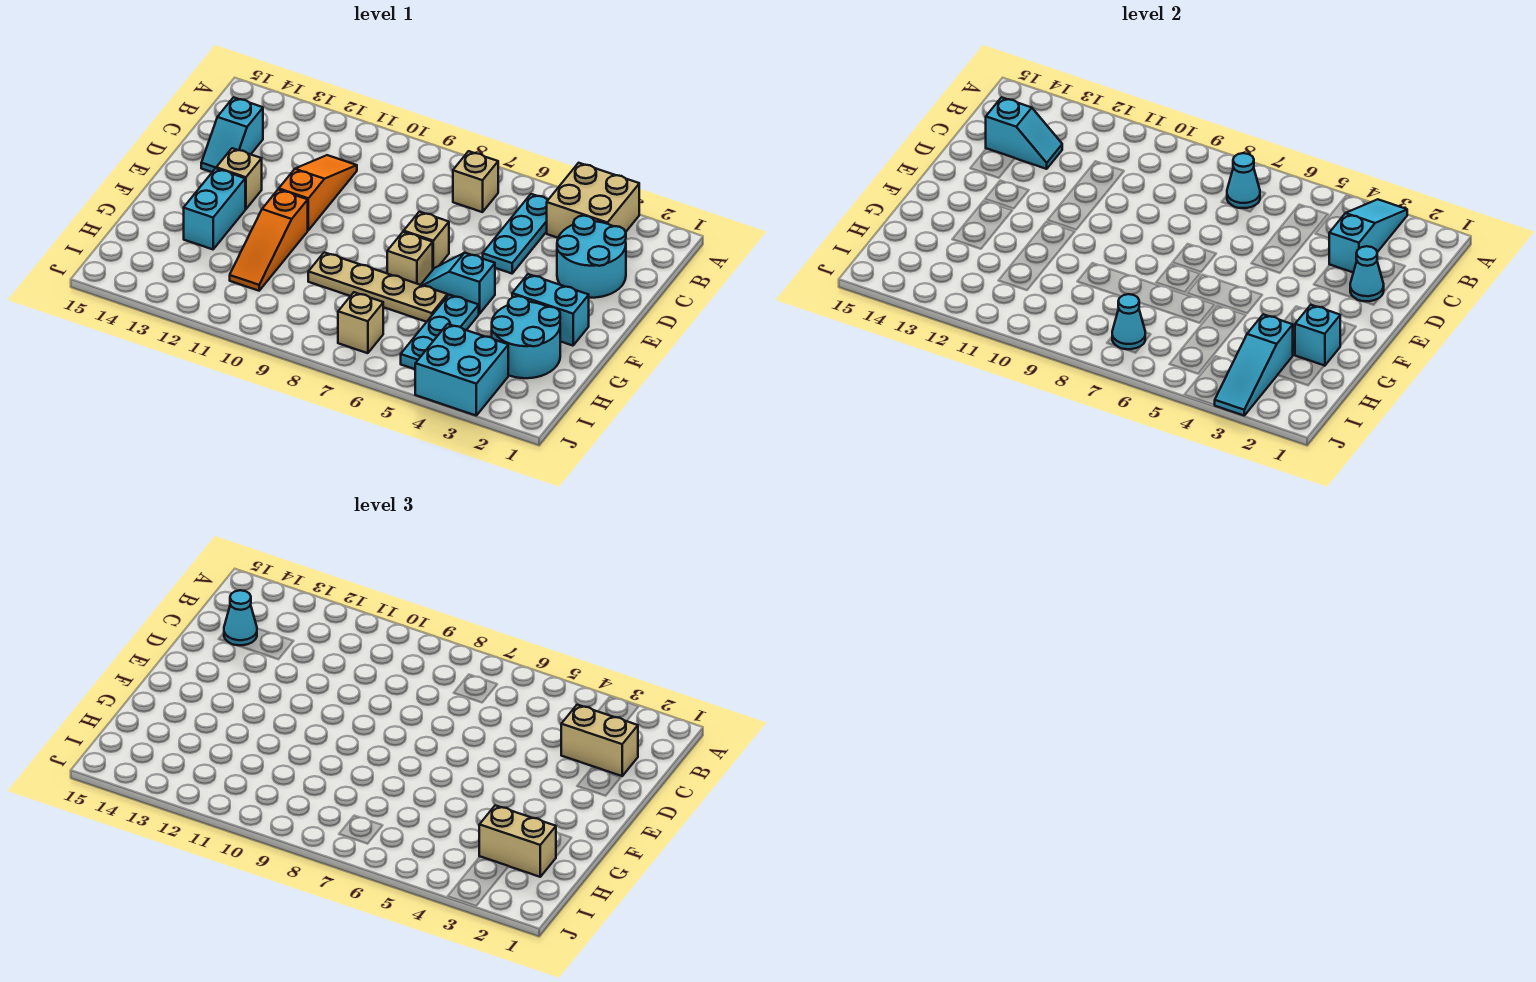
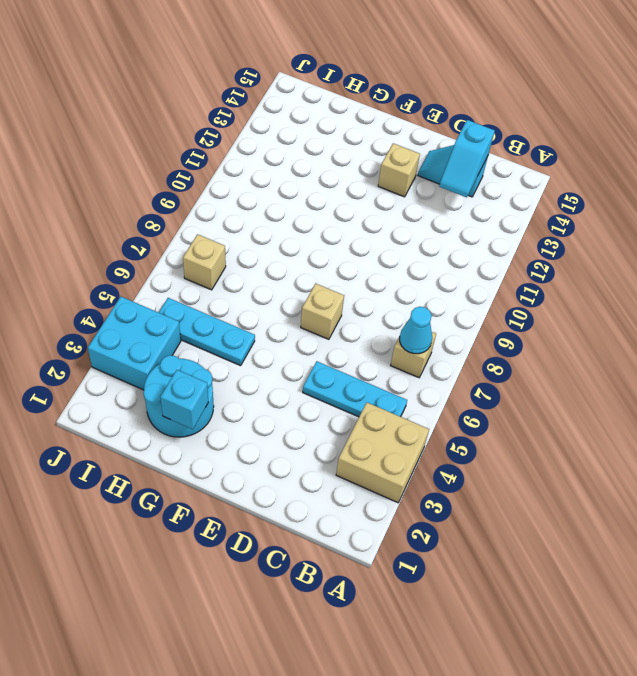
none -> cyan 2x2 round brick [557,216,626,298]
none -> orange 1x3 slope [279,155,357,230]
none -> cyan 1x2 brick [512,274,589,346]

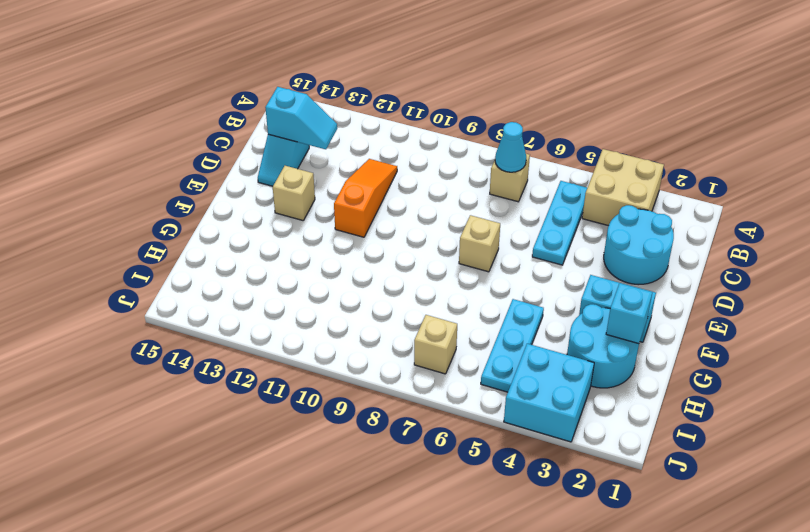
none -> cyan 1x2 slope [421,253,495,314]
none -> tan 1x1 brick [387,232,433,285]
none -> orange 1x3 slope [230,189,308,291]

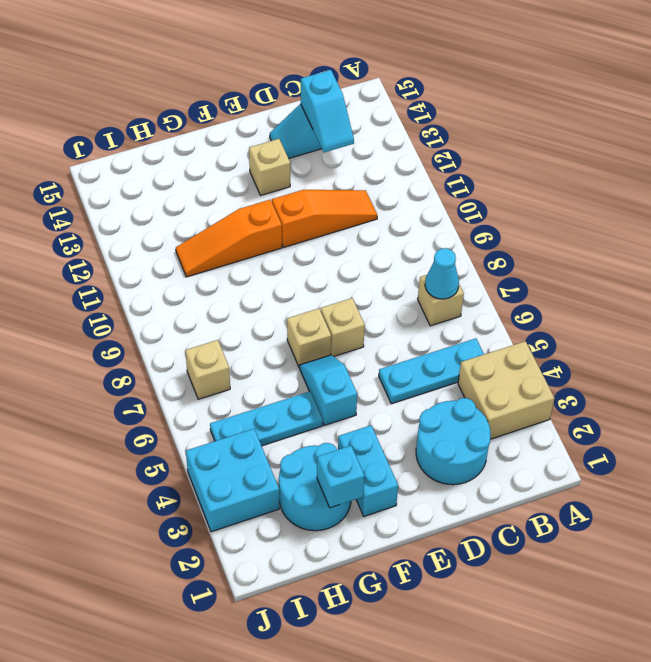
none -> cyan 1x2 brick [184,168,245,249]
none -> tan 1x4 plate [308,252,447,322]
none -> cyan 1x3 slope [1329,199,1407,272]

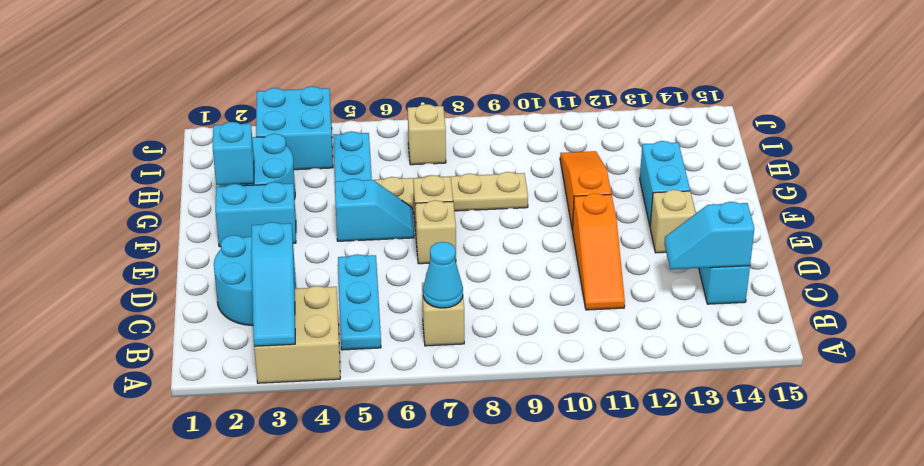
none -> cyan 1x1 cone [1350,246,1384,301]
none -> cyan 1x3 slope [1215,314,1293,415]
none -> cyan 1x1 cone [1112,294,1145,350]

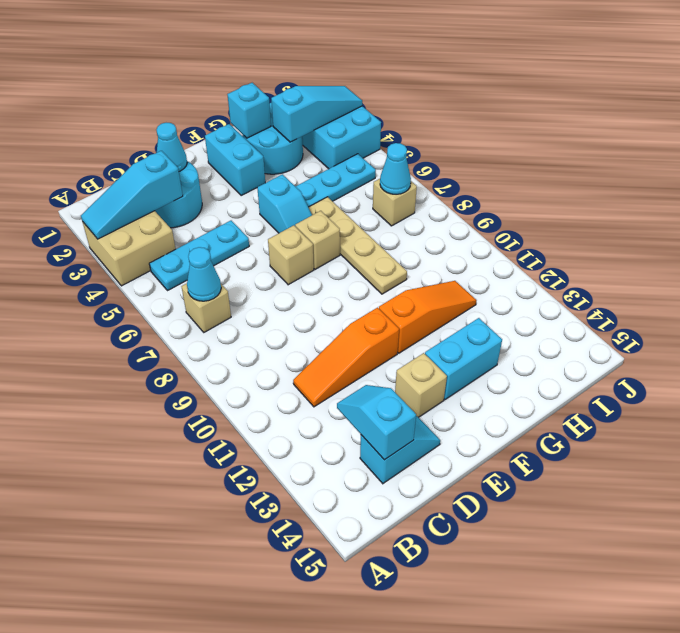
none -> tan 1x2 brick [561,705,638,776]
none -> cyan 1x1 cone [224,590,257,645]
none -> tan 1x2 brick [479,805,556,877]

